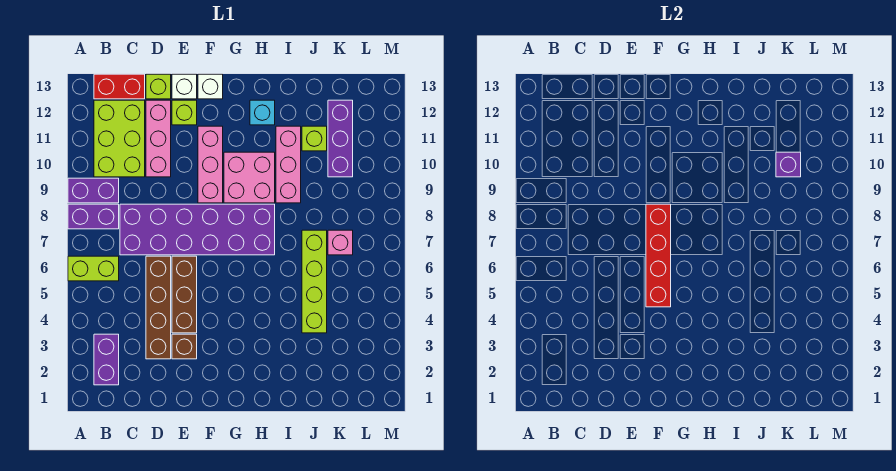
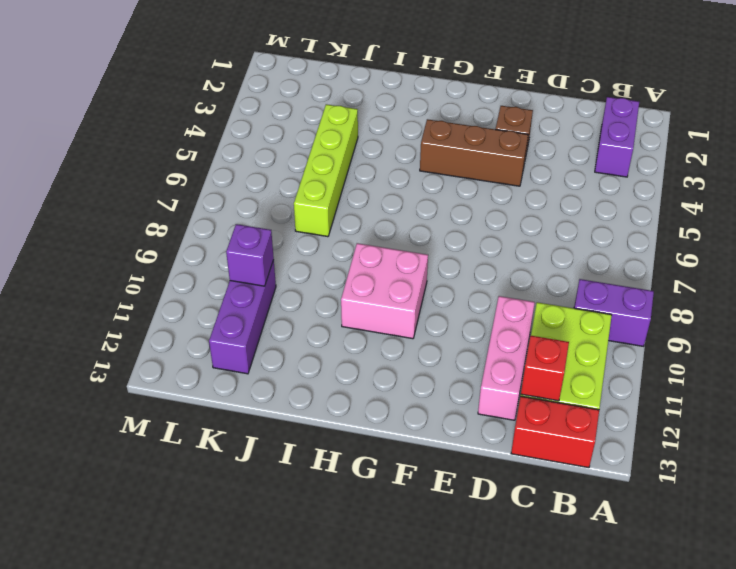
red 1x1 brick [521,336,569,401] -> none
brown 1x3 brick [420,119,528,186] -> brown 1x3 brick turned to [172,256,197,333]
none -> lime 1x2 brick [68,256,119,281]
none -> purple 1x2 brick [68,204,119,229]
none -> purple 2x6 brick [120,204,275,255]

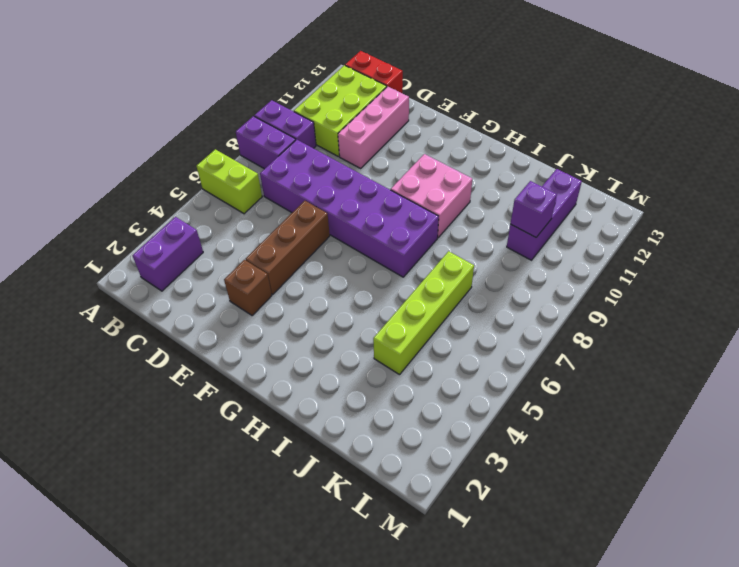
none -> brown 1x4 brick [146,256,171,359]
none -> lime 1x1 brick [146,74,171,99]
none -> lime 1x1 brick [172,100,197,125]

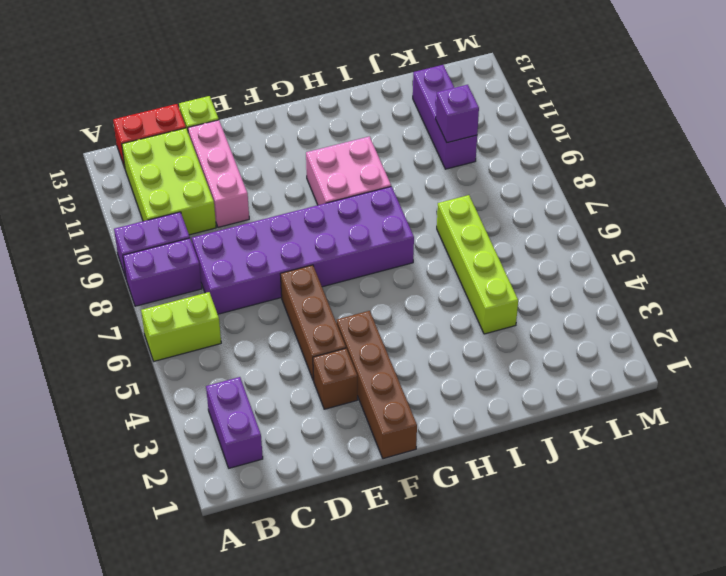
brown 1x4 brick [337,311,417,459] -> brown 1x4 brick moved to [146,256,171,359]
none -> lime 1x1 brick [172,100,197,125]
none -> white 1x1 brick [172,74,197,99]
none -> pink 1x3 brick [198,126,223,203]

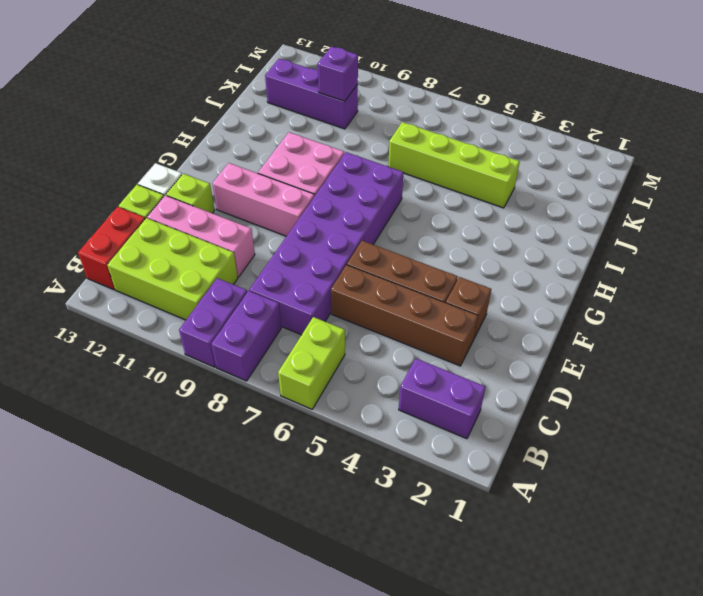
none -> white 1x1 brick [198,74,223,99]
none -> cyan 1x1 brick [250,100,275,125]
none -> pink 1x3 brick [276,126,301,203]

